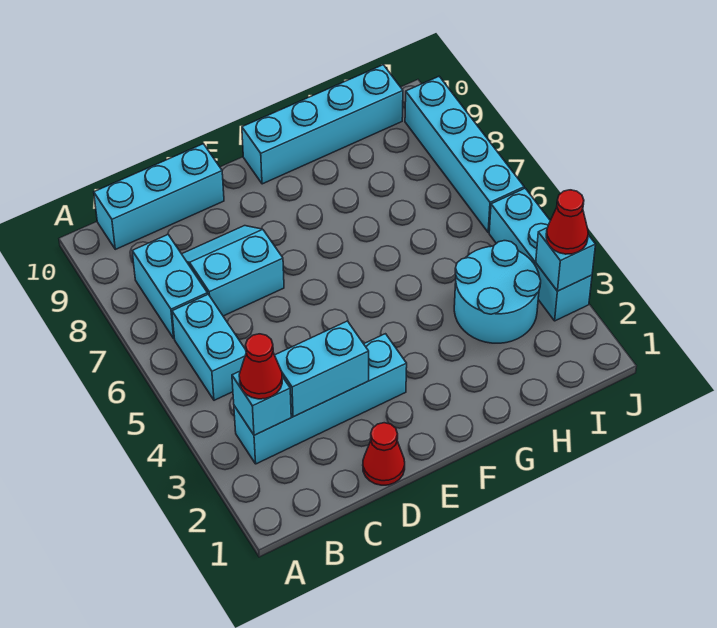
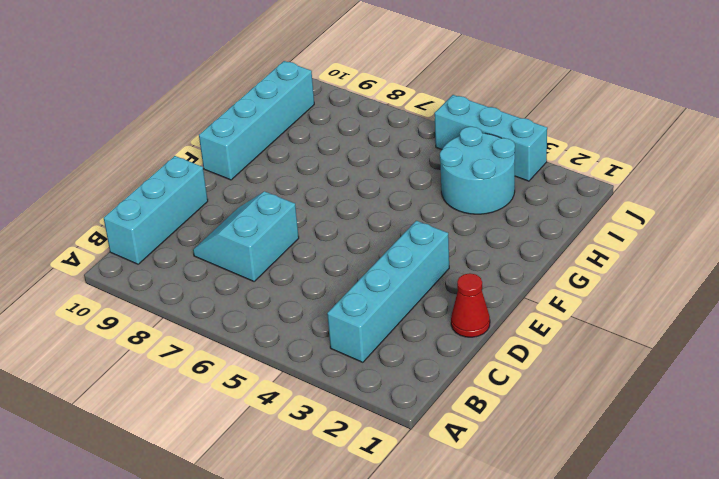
none -> cyan 1x2 brick [172,294,246,400]
none -> cyan 1x2 brick [132,235,208,338]
none -> cyan 1x4 brick [405,77,524,232]

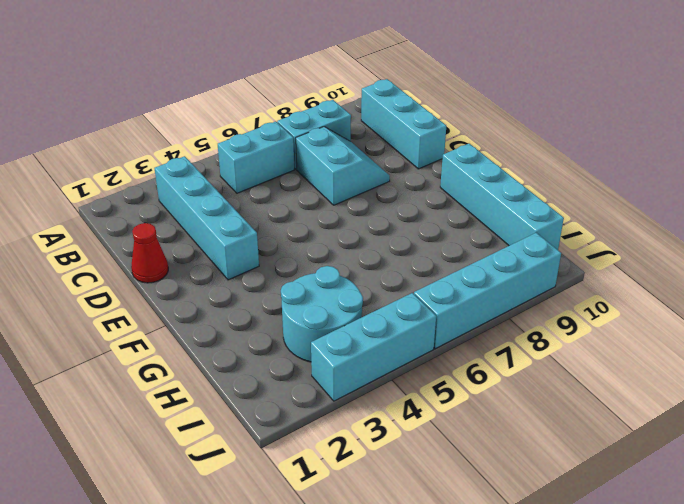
none -> cyan 1x1 brick [232,371,291,435]
none -> cyan 1x2 brick [275,321,369,417]
none -> cyan 1x1 brick [536,228,596,291]

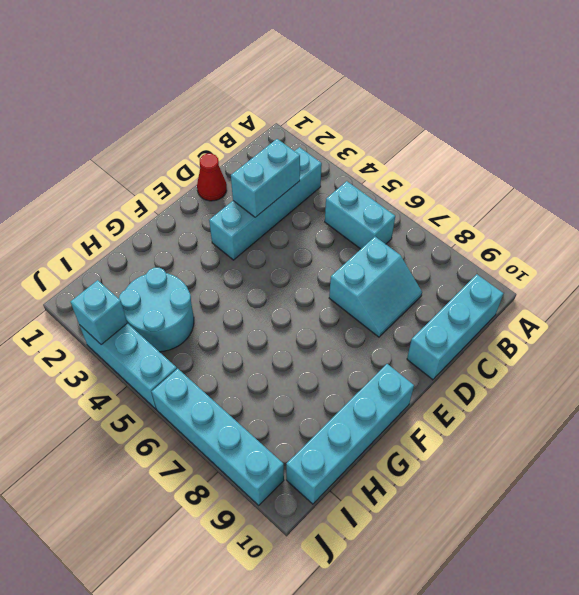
none -> cyan 1x2 brick [132,235,208,338]
none -> cyan 1x1 brick [232,371,291,435]
none -> red 1x1 cone [239,334,282,399]

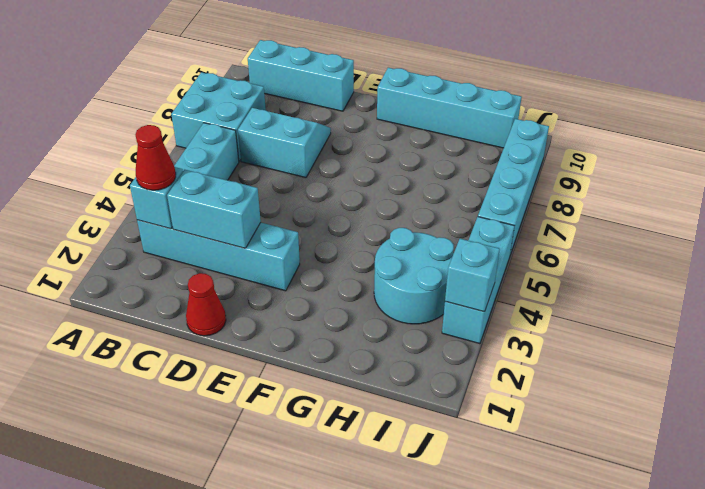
cyan 2x2 brick [171,72,266,161] -> cyan 1x2 brick [132,235,208,338]
none -> red 1x1 cone [546,190,588,254]

